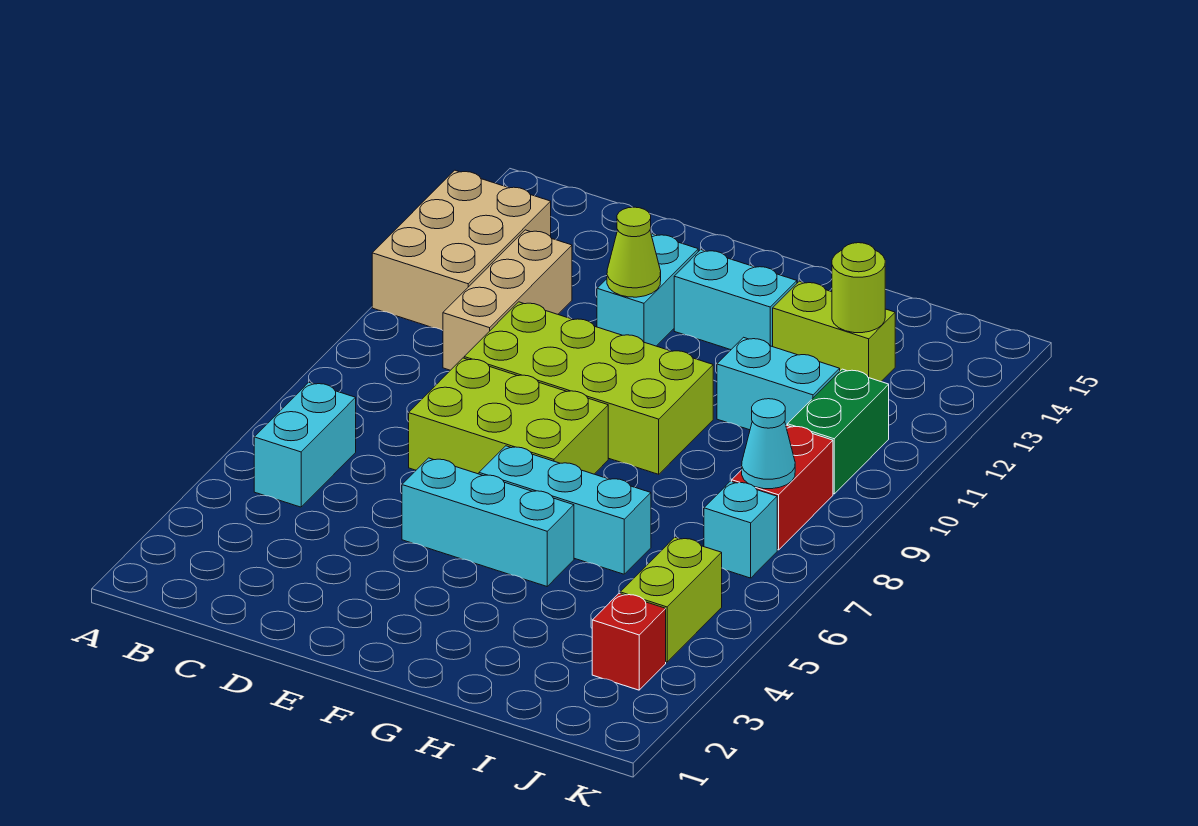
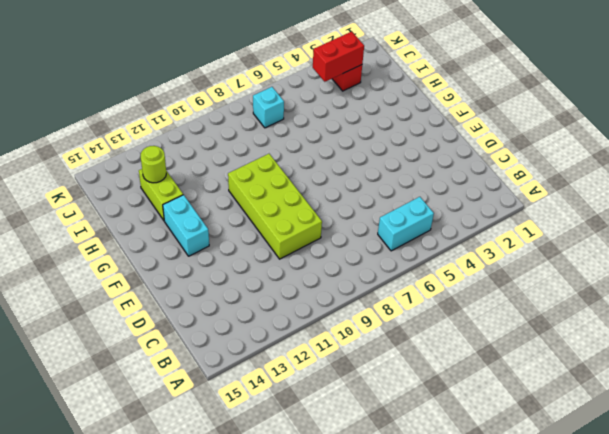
red 1x2 brick [313,32,364,82] -> red 1x2 brick moved to [732,425,833,550]
none -> tan 2x3 brick [372,170,551,330]
none -> tan 1x3 brick [443,230,572,370]
none -> lime 2x3 brick [409,358,608,474]

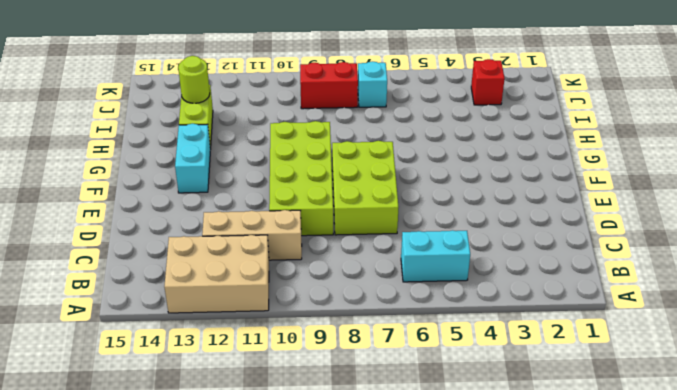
none -> cyan 1x3 brick [402,458,574,586]
none -> cyan 1x2 brick [597,234,698,346]
none -> cyan 1x3 brick [479,446,651,574]

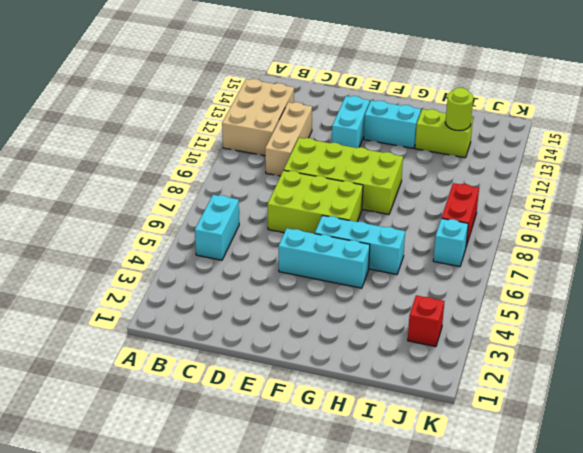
none -> cyan 1x2 brick [717,337,840,430]
none -> lime 1x2 brick [620,537,722,662]
none -> green 1x2 brick [788,369,889,494]

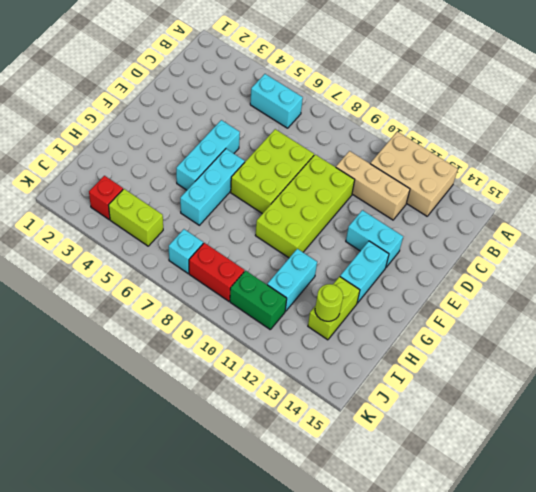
none -> lime 1x1 cone [607,207,661,297]
none -> cyan 1x1 cone [742,399,795,489]

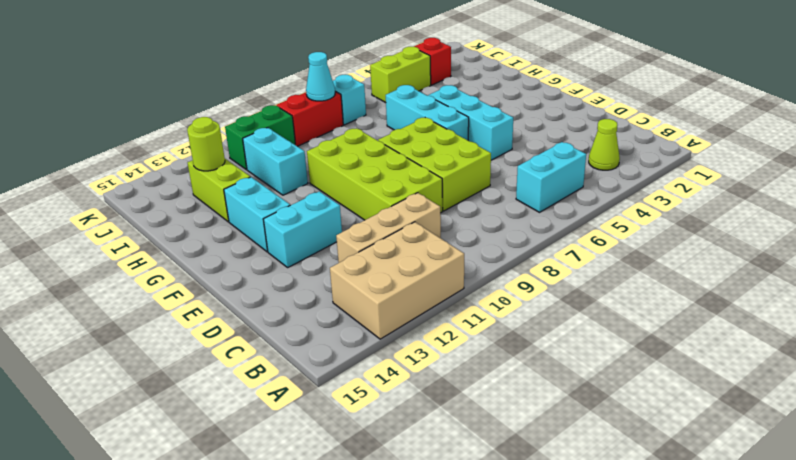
lime 1x1 cone [589,119,620,170] -> lime 1x1 cone moved to [607,207,661,297]

